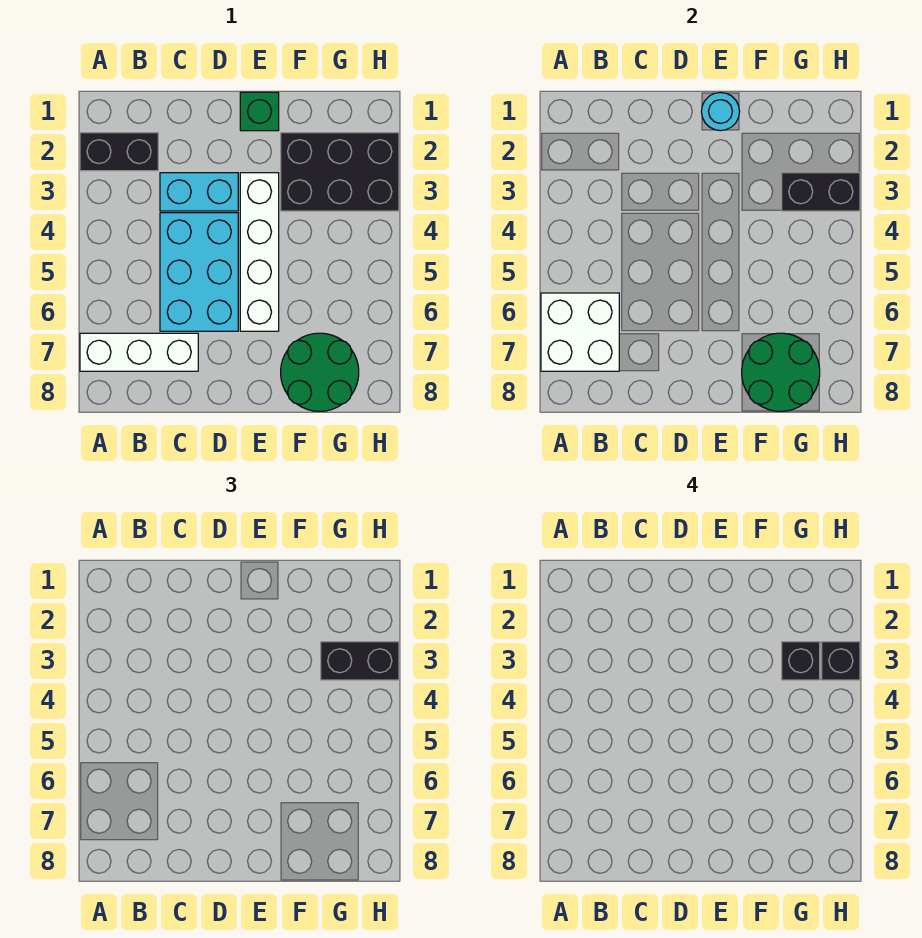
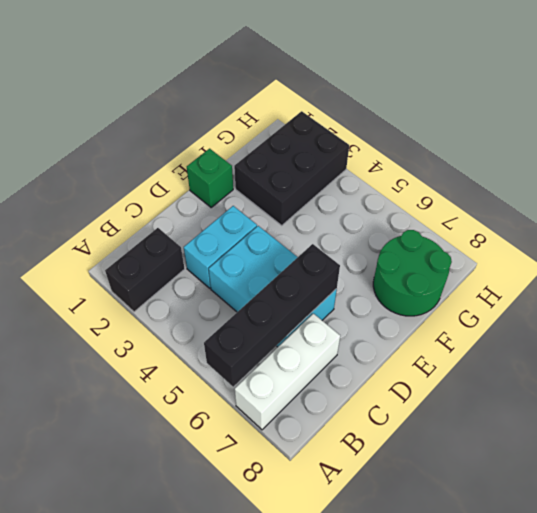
black 1x4 brick [204,244,340,387] -> white 2x2 brick [541,293,619,371]
none -> white 1x4 brick [240,173,279,331]
none -> cyan 1x1 round brick [701,93,740,131]
none -> green 2x2 round brick [742,333,820,411]

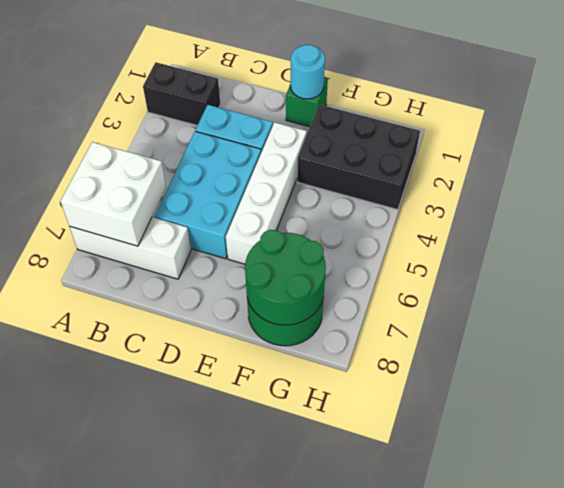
none -> black 1x2 brick [782,173,860,211]
none -> black 1x2 brick [321,642,399,680]
none -> black 1x1 brick [782,642,820,680]

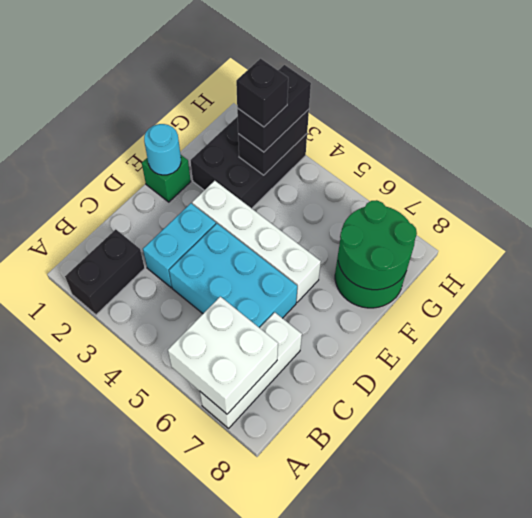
none -> black 1x1 brick [822,642,860,680]

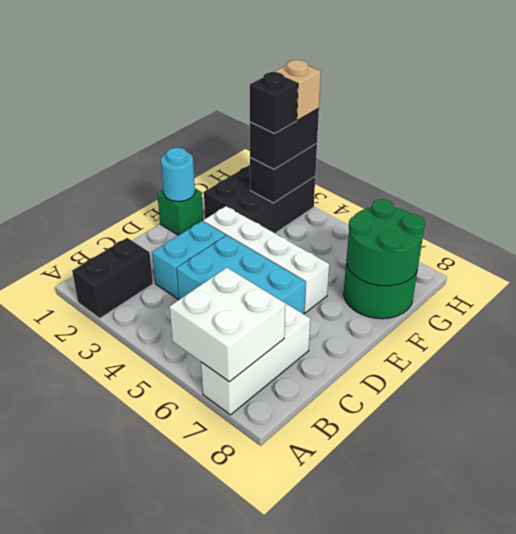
tan 1x1 brick [274,60,321,120] -> black 1x1 brick [822,642,860,680]

